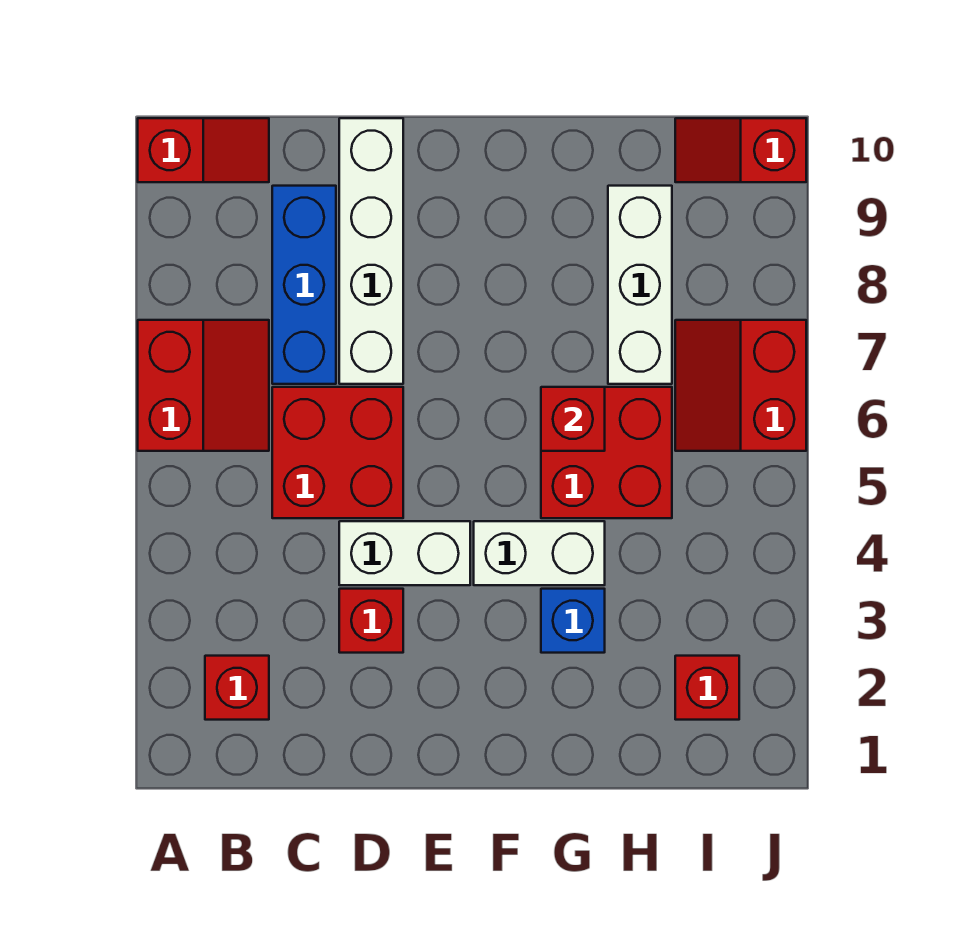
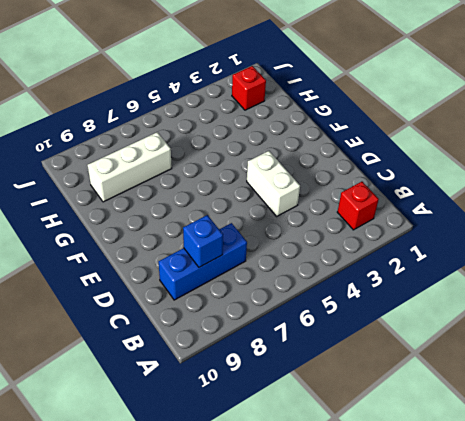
blue 1x1 brick [183,215,223,267] -> blue 1x1 brick moved to [541,589,605,653]
none -> red 2x2 slope [138,320,269,451]
none -> red 1x2 slope [138,118,269,182]
none -> red 2x2 brick [272,387,403,518]

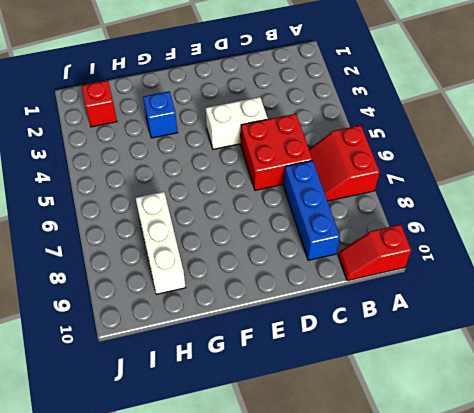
none -> red 1x1 brick [205,656,269,720]
none -> red 1x1 brick [339,589,403,653]
none -> white 1x4 brick [339,118,403,384]

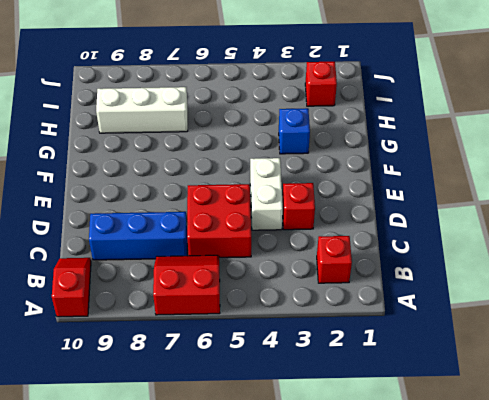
none -> white 1x4 brick [339,118,403,384]
none -> white 1x2 brick [474,521,605,585]
none -> red 2x2 brick [541,387,672,518]

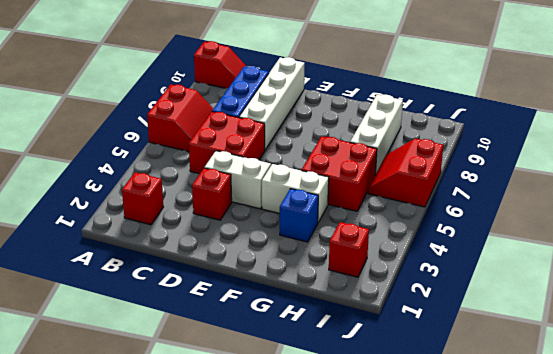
none -> red 1x2 slope [675,118,806,182]
none -> red 1x1 brick [541,387,605,451]

